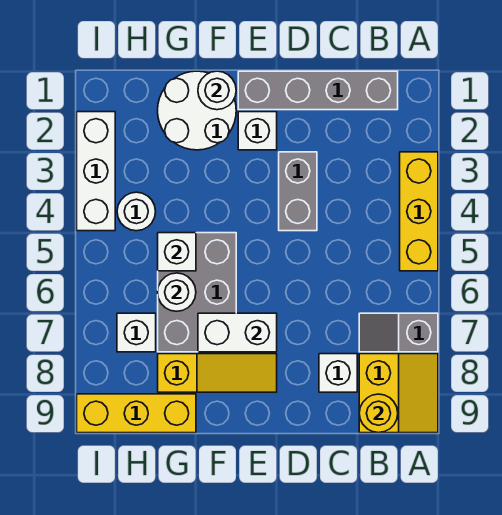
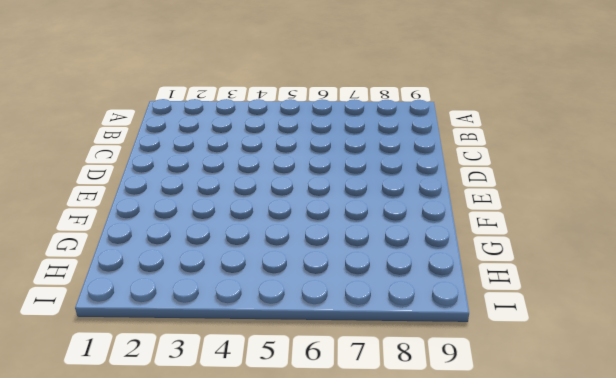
none -> yellow 1x3 brick [400,152,438,271]
none -> grey 1x2 slope [359,313,438,352]
none -> yellow 2x2 slope [359,354,438,433]

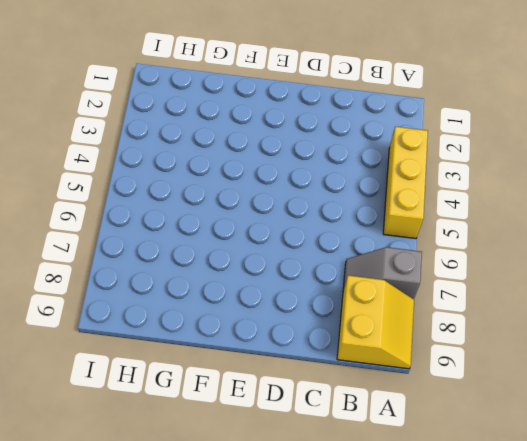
none -> grey 1x4 brick [238,71,398,110]
none -> white 1x1 brick [319,354,357,392]
none -> grey 1x2 brick [279,152,317,231]

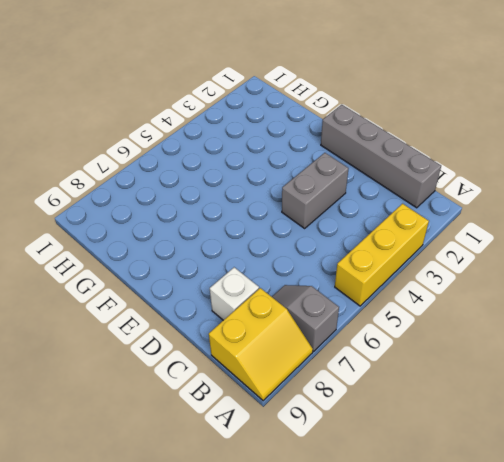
none -> white 1x1 brick [238,112,277,150]
none -> yellow 1x3 slope [158,354,277,392]
none -> white 2x2 round brick [158,71,236,150]

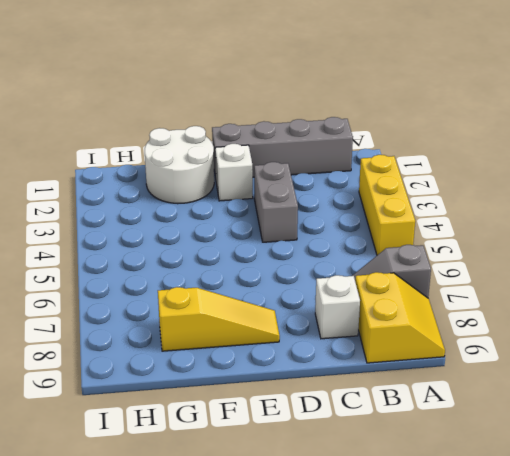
none -> grey 2x3 brick [158,233,236,352]
none -> yellow 1x3 brick [77,394,196,433]
none -> white 1x1 round brick [117,192,156,231]

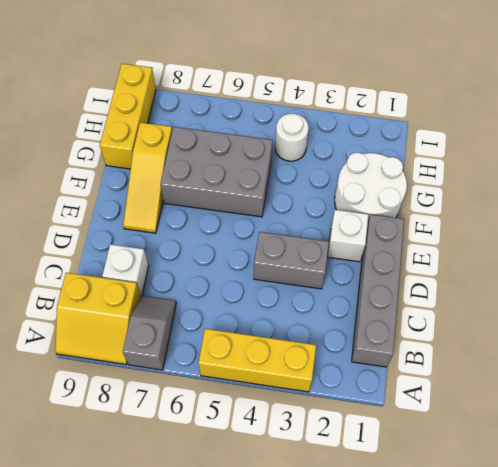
none -> white 1x1 brick [117,313,156,352]
none -> white 1x3 brick [77,112,115,231]
none -> yellow 1x1 round brick [359,394,398,433]

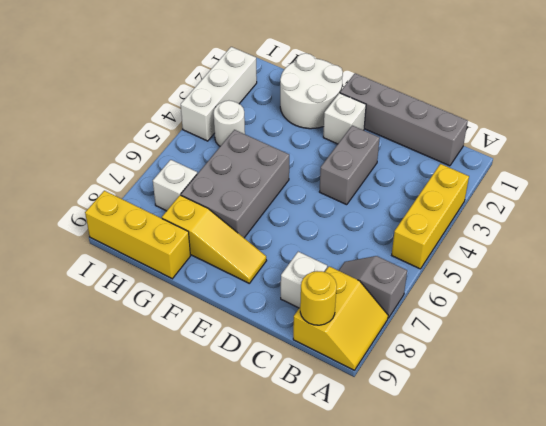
none -> white 1x2 brick [198,313,277,352]
none -> white 1x1 round brick [198,71,236,110]
none -> white 1x1 brick [158,233,196,271]

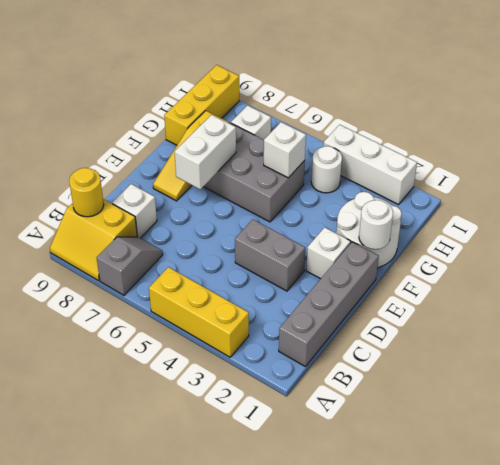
none -> white 1x1 round brick [158,273,196,311]

